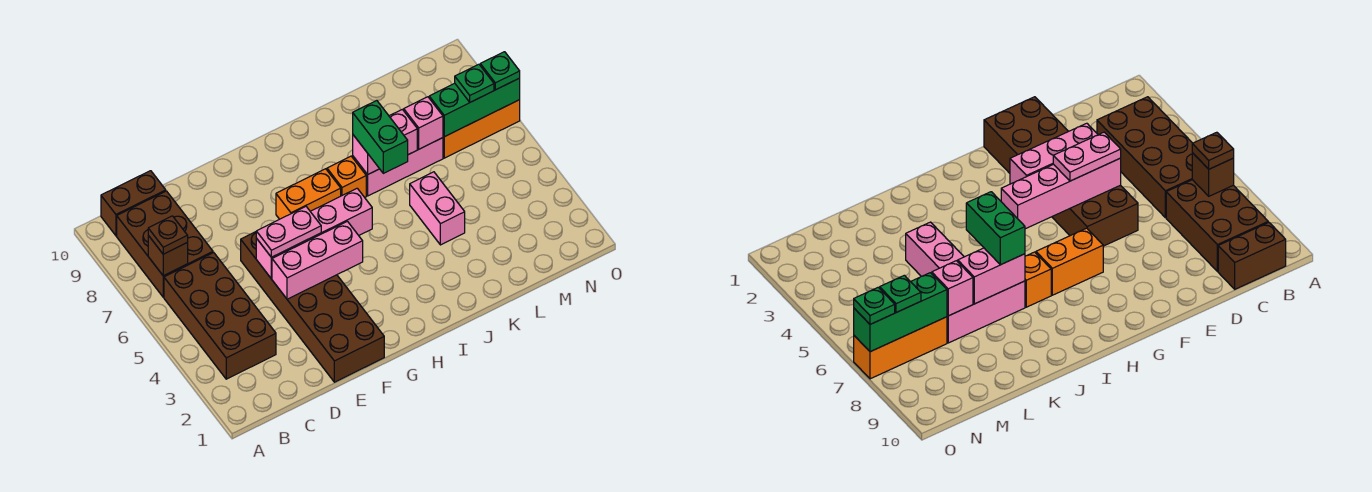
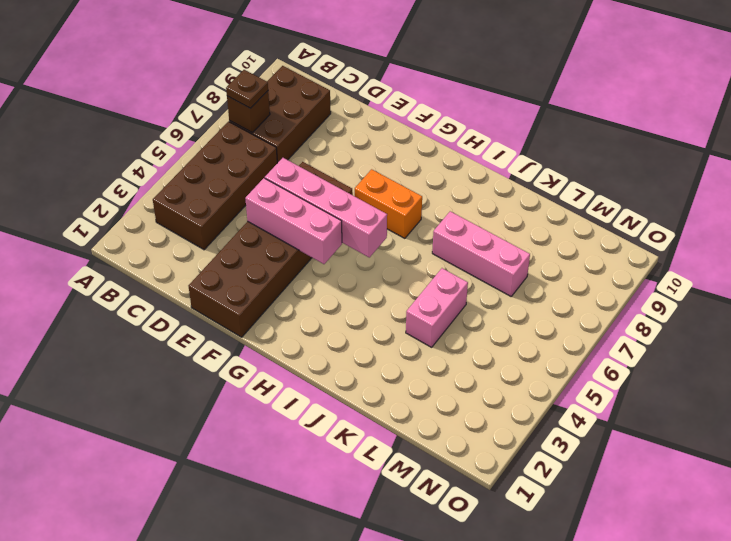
none -> brown 1x2 brick [101,171,166,236]
none -> orange 1x1 brick [327,156,366,197]
none -> orange 1x3 brick [443,100,520,158]

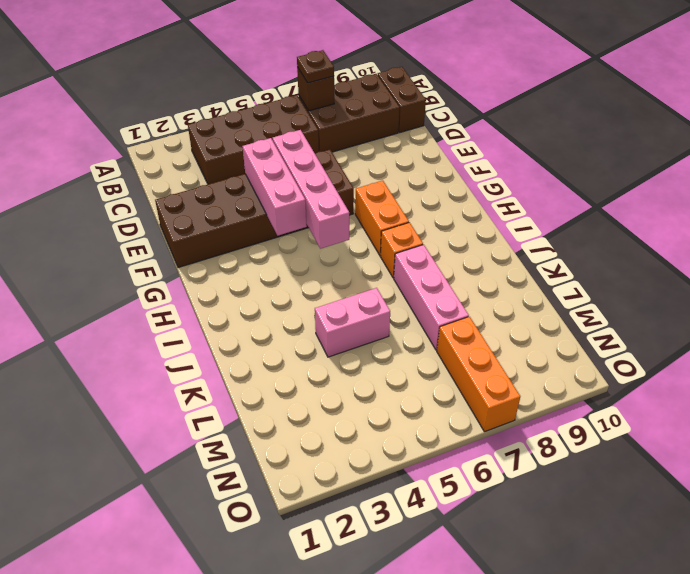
none -> pink 1x2 brick [353,109,417,175]
none -> pink 1x1 brick [404,97,443,149]
none -> green 1x3 brick [429,78,520,137]

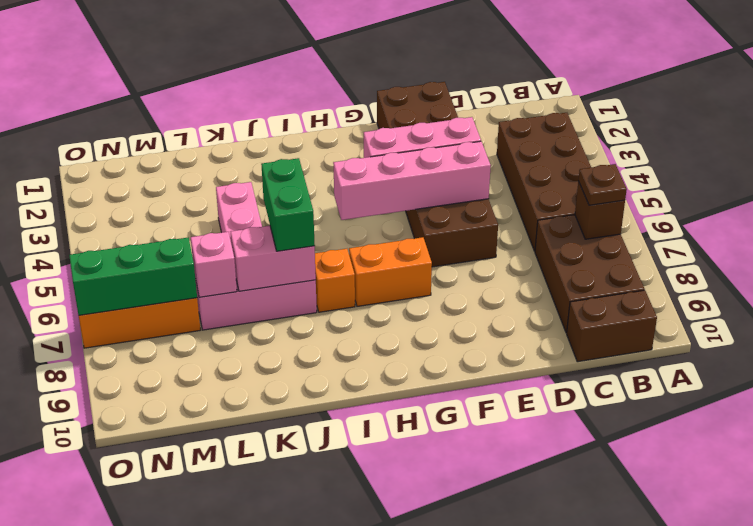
none -> pink 1x2 plate [256,207,321,257]
none -> green 1x1 plate [455,64,494,102]
none -> green 1x1 plate [480,52,520,90]

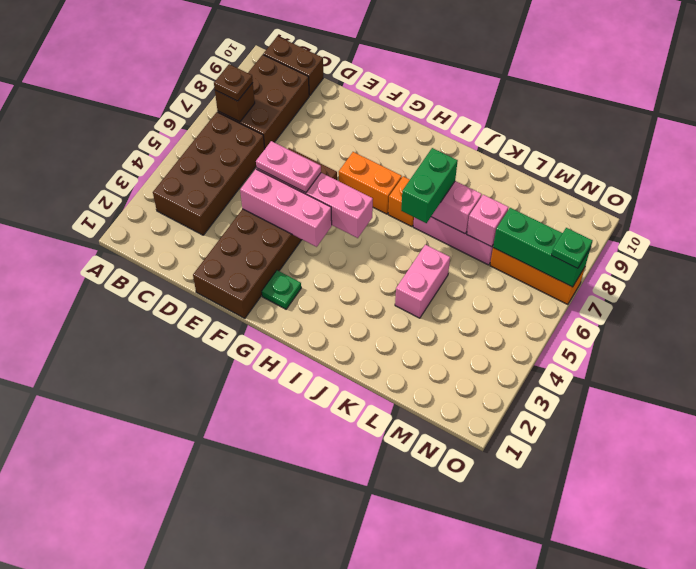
green 1x1 plate [262,270,301,309] -> green 1x1 plate moved to [455,64,494,102]

